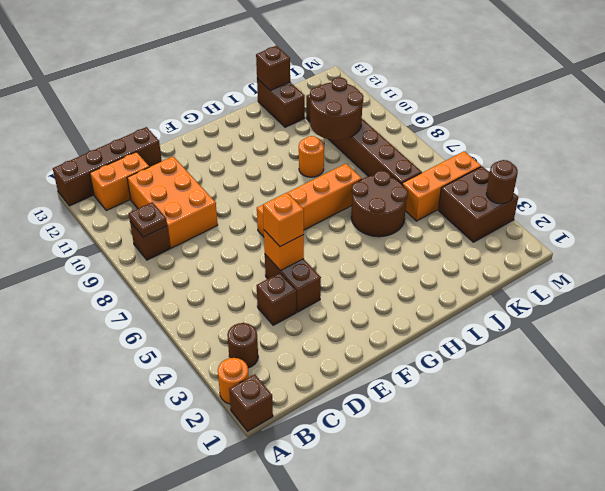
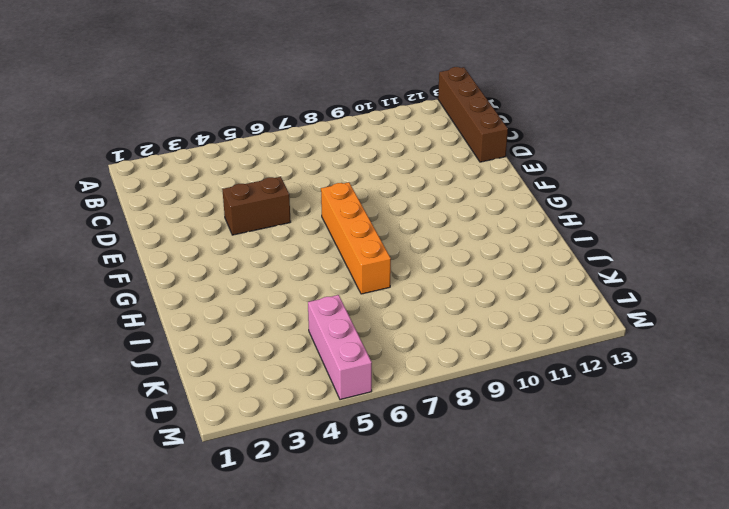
pink 1x3 brick [308,295,372,400] -> orange 1x3 brick [402,151,481,221]
none -> brown 1x1 brick [229,374,273,431]
none -> orange 1x1 round brick [218,358,249,404]
none -> brown 1x1 round brick [227,323,258,368]

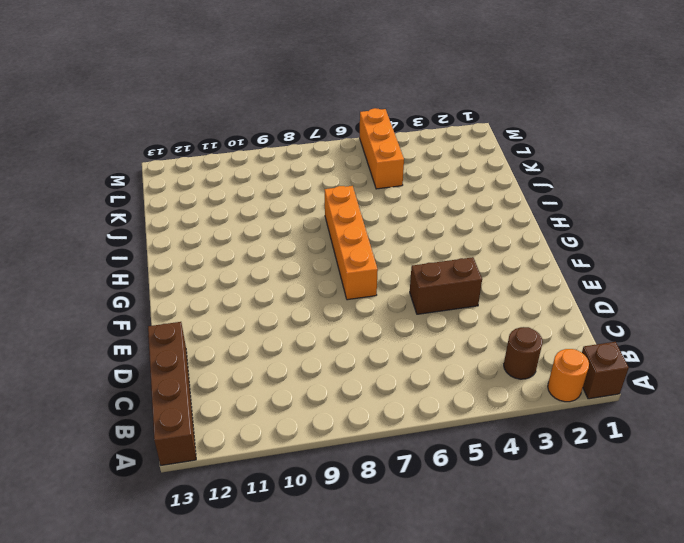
none -> brown 1x1 brick [130,222,170,260]
none -> orange 1x2 brick [90,152,149,211]
none -> orange 2x3 brick [127,156,218,248]

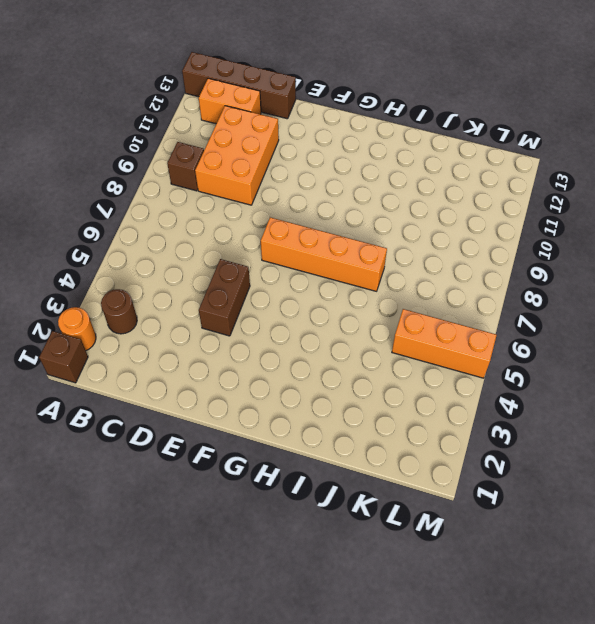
none -> brown 1x1 brick [256,273,296,325]
none -> brown 2x2 round brick [351,171,408,237]
none -> orange 1x1 round brick [299,136,324,177]

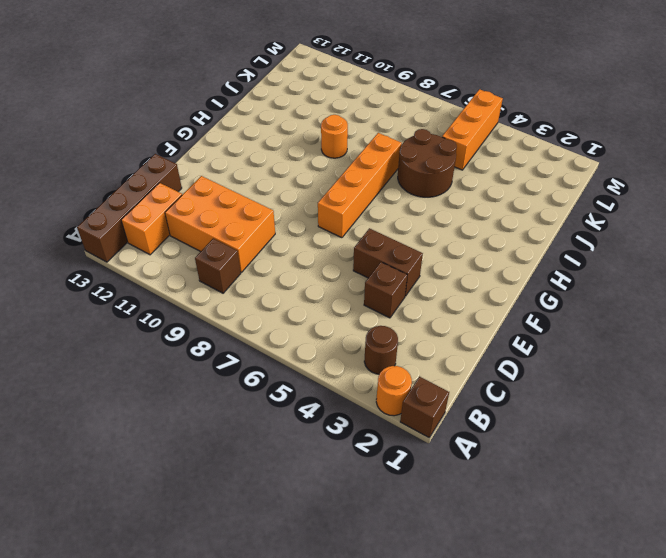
none -> brown 1x2 brick [257,79,305,127]
none -> brown 1x6 brick [306,94,422,184]
none -> brown 2x2 brick [438,166,518,242]

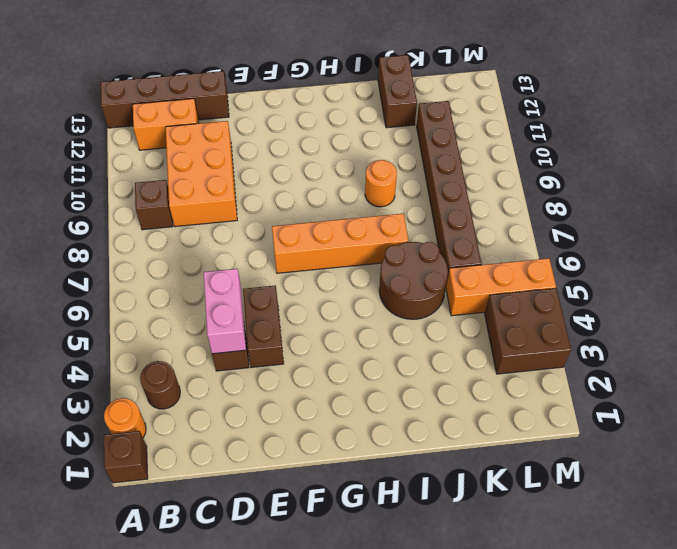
pink 1x2 brick [204,269,246,354] -> none
none -> brown 1x1 plate [129,202,167,237]
none -> orange 1x1 brick [264,230,304,271]
none -> brown 2x2 round brick [310,77,363,140]

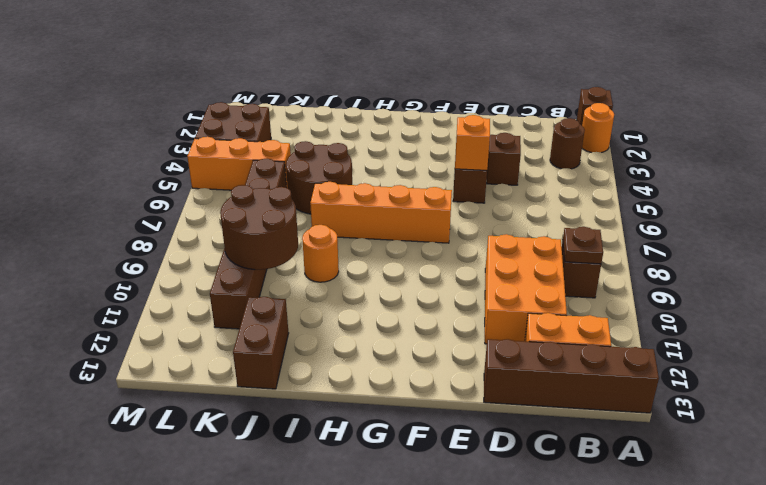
none -> brown 1x1 brick [256,46,290,91]
none -> brown 1x1 round brick [486,160,518,204]
none -> orange 1x1 brick [263,193,304,246]

